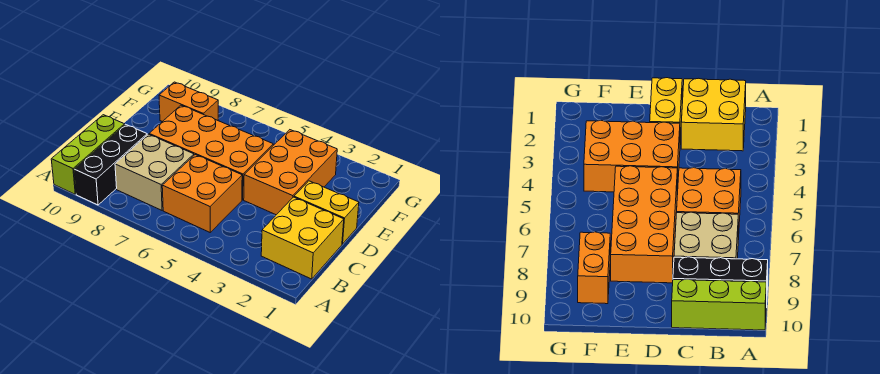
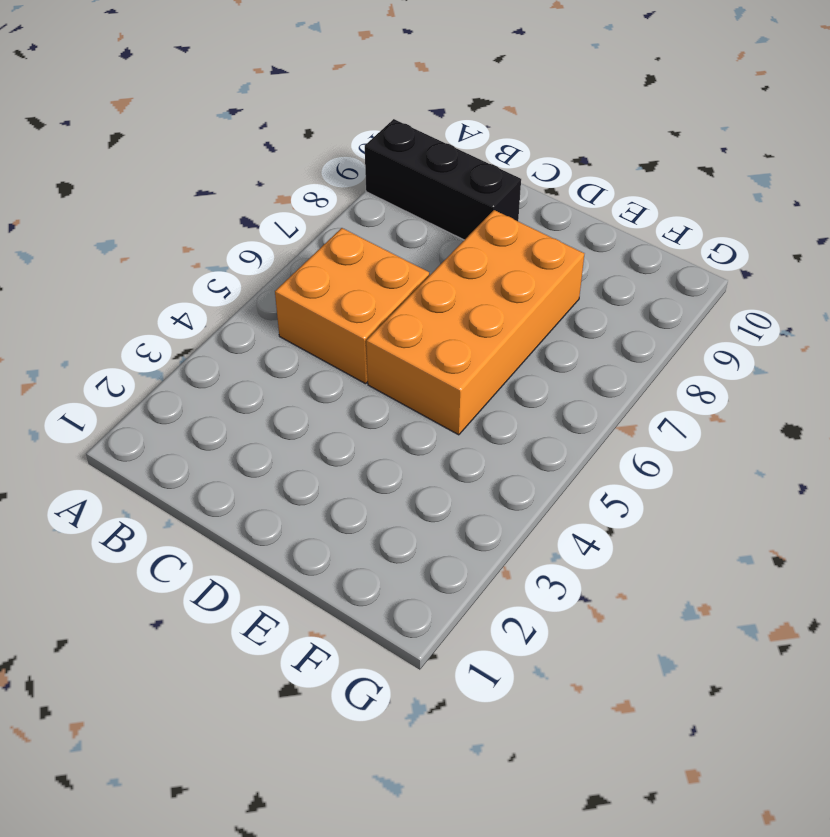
none -> lime 1x3 brick [51,115,125,194]
none -> yellow 2x2 brick [261,197,344,279]

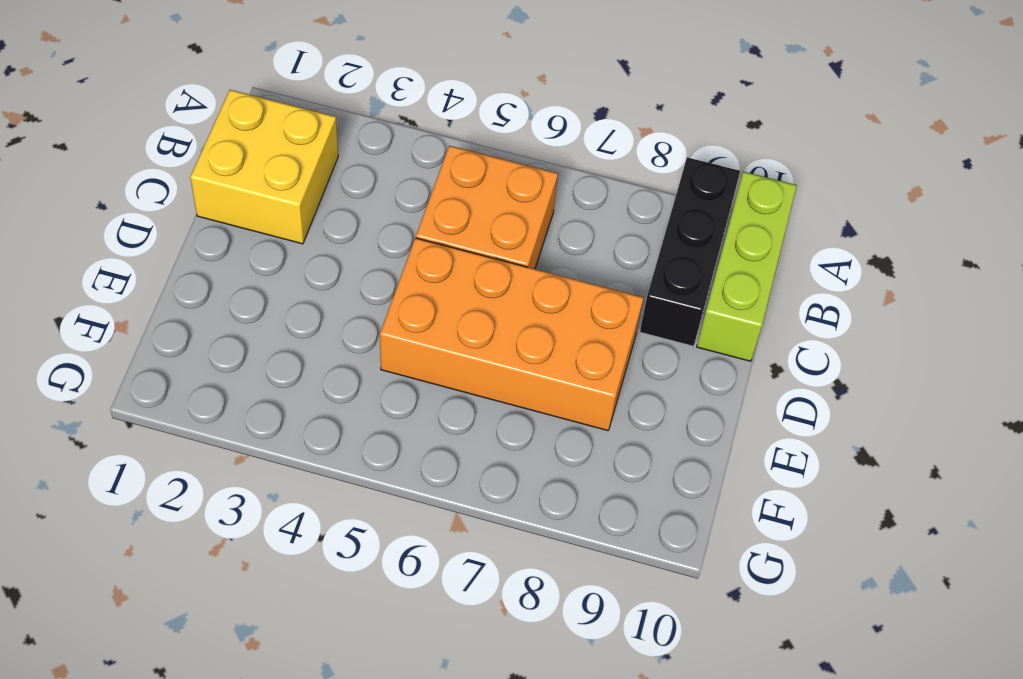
none -> tan 2x2 brick [115,134,194,210]
none -> yellow 1x2 brick [294,181,359,244]

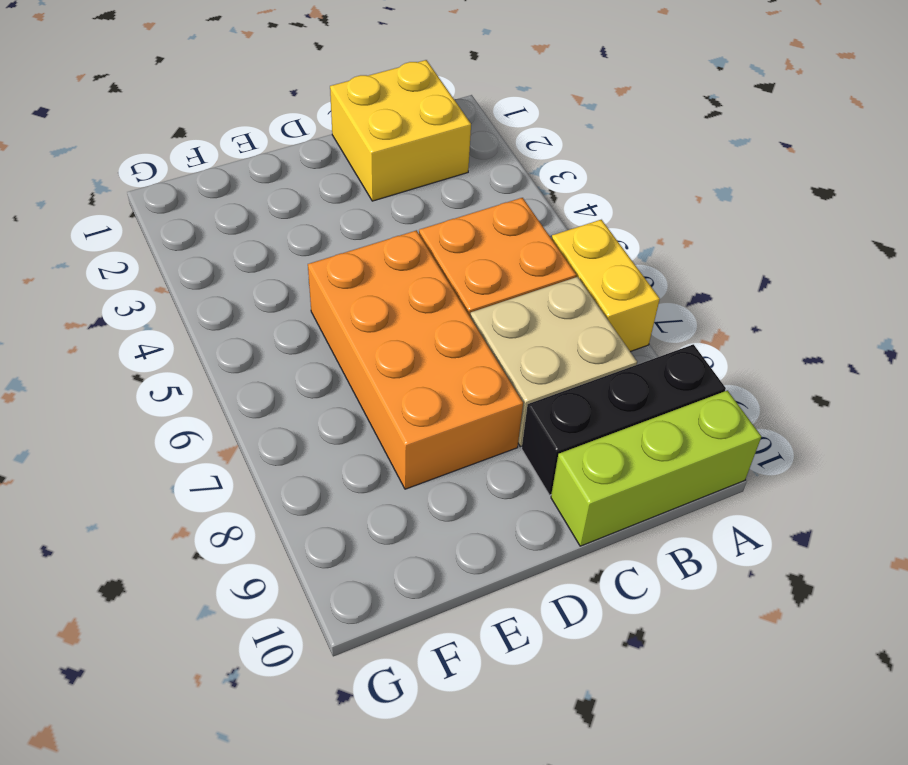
yellow 1x2 brick [552,220,660,352] -> yellow 1x2 brick moved to [294,181,359,244]
none -> orange 2x3 brick [244,130,337,215]
none -> orange 1x2 brick [159,82,218,122]

